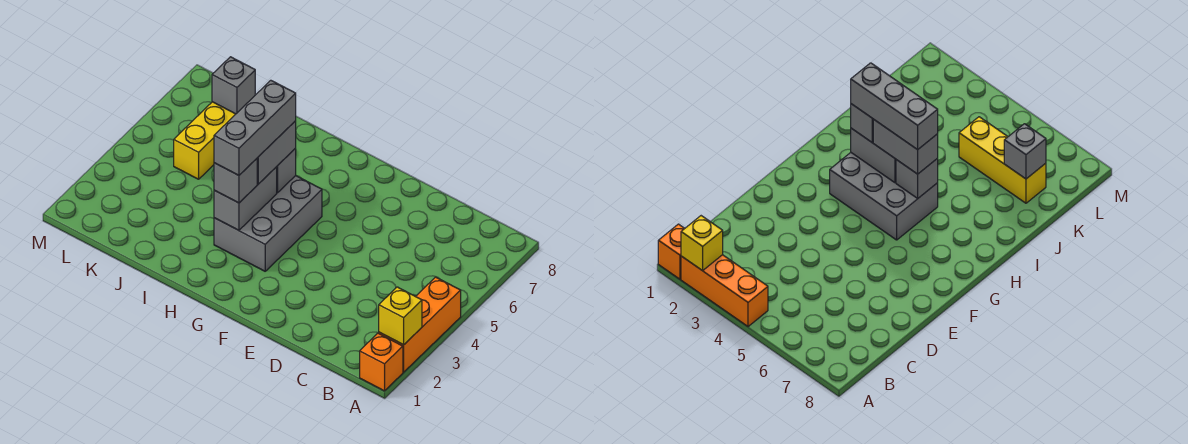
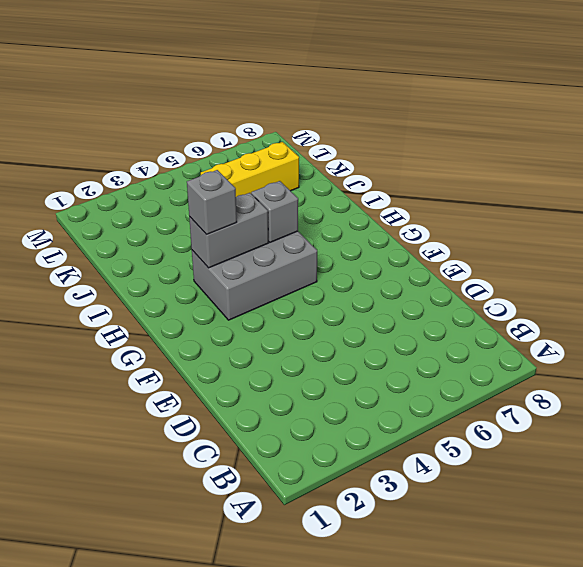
none -> orange 1x1 brick [360,333,403,391]
none -> orange 1x3 brick [379,277,461,372]

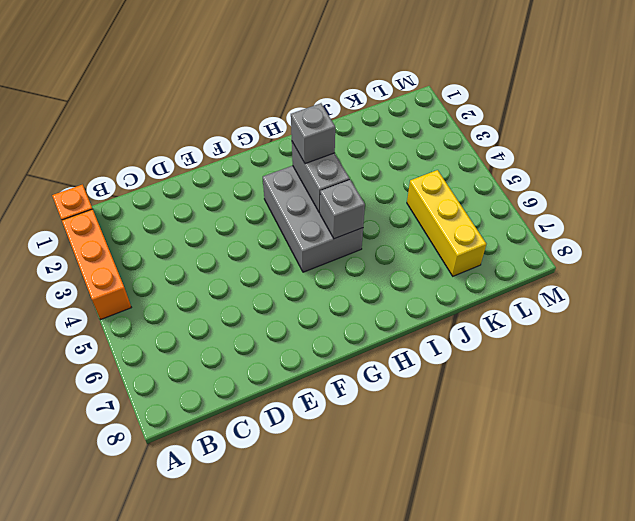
none -> yellow 1x1 brick [379,287,422,345]
none -> grey 1x1 brick [212,57,255,114]

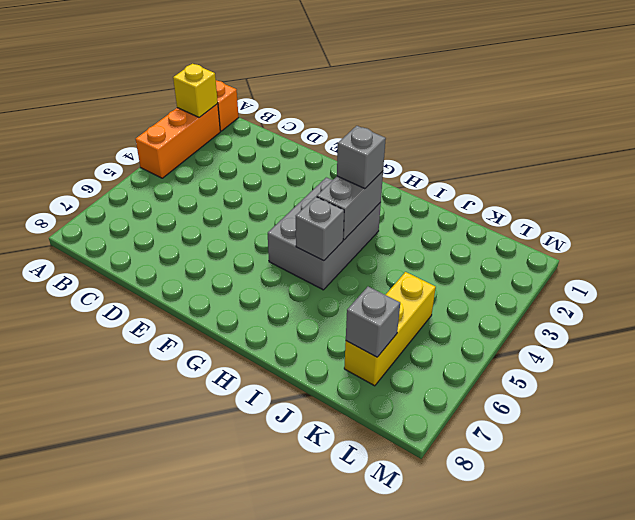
none -> grey 1x2 brick [257,121,296,184]
none -> grey 1x3 brick [214,80,296,175]

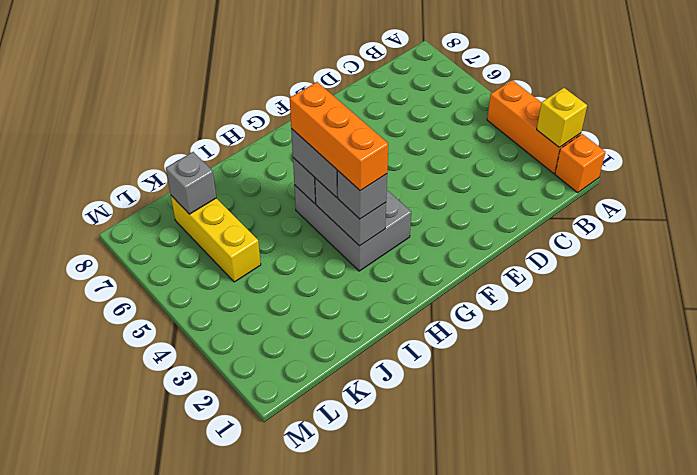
orange 1x3 brick [290,82,388,191] -> grey 1x3 brick [214,80,296,175]

